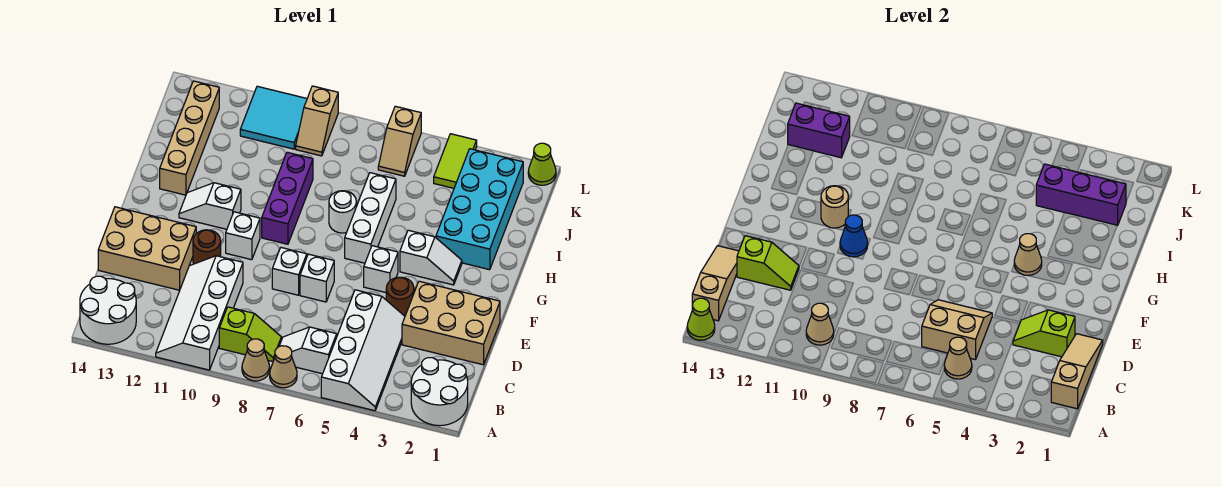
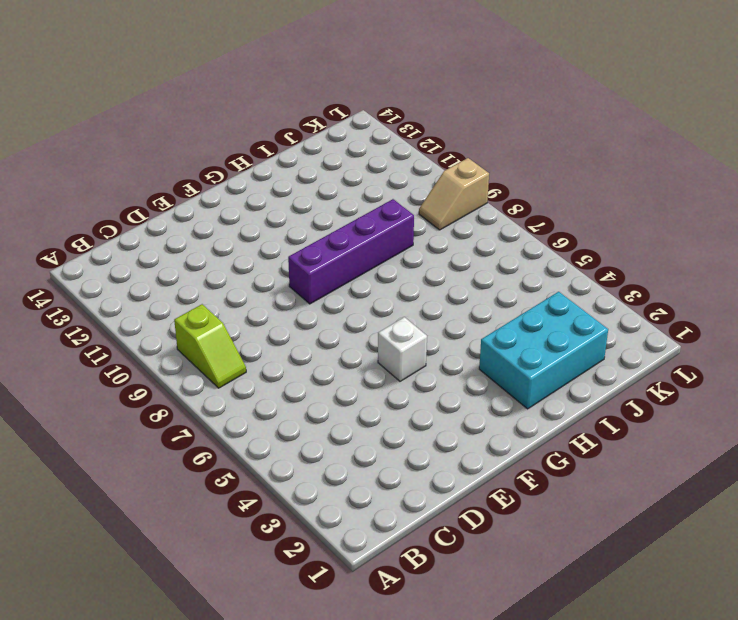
purple 1x4 brick [288,199,414,304] -> purple 1x3 brick [262,152,313,244]
cyan 2x3 brick [479,292,608,409] -> cyan 2x4 brick [436,149,523,270]
none -> white 2x2 round brick [411,358,468,426]
none -> white 2x4 slope [321,290,405,411]
none -> tan 1x1 cone [270,346,297,388]
none -> tan 1x1 cone [242,339,270,381]

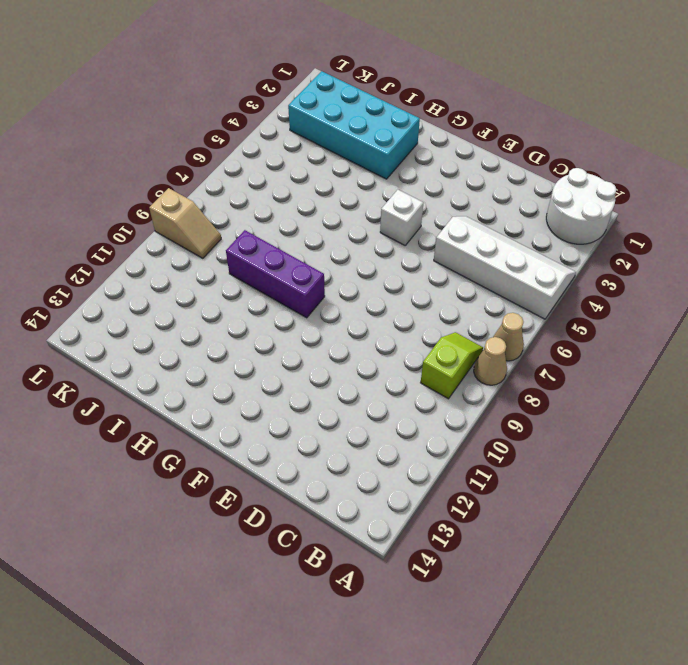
none -> white 2x4 slope [156,256,243,370]
none -> white 2x2 round brick [80,276,136,344]
none -> white 1x2 slope [279,327,337,374]
none -> tan 2x3 brick [402,281,500,365]

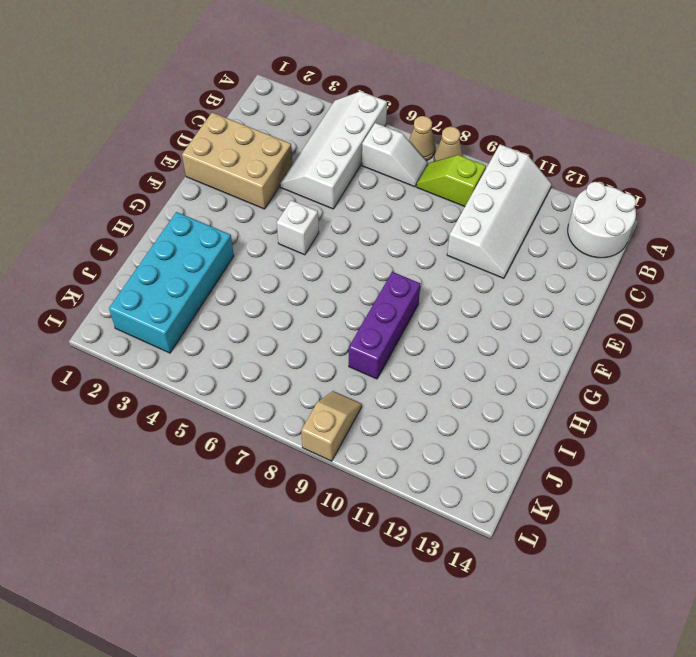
none -> white 2x2 round brick [411,358,468,426]
none -> tan 2x3 brick [98,207,196,290]
none -> brown 1x1 round brick [386,277,414,316]
none -> white 1x1 brick [300,254,334,302]

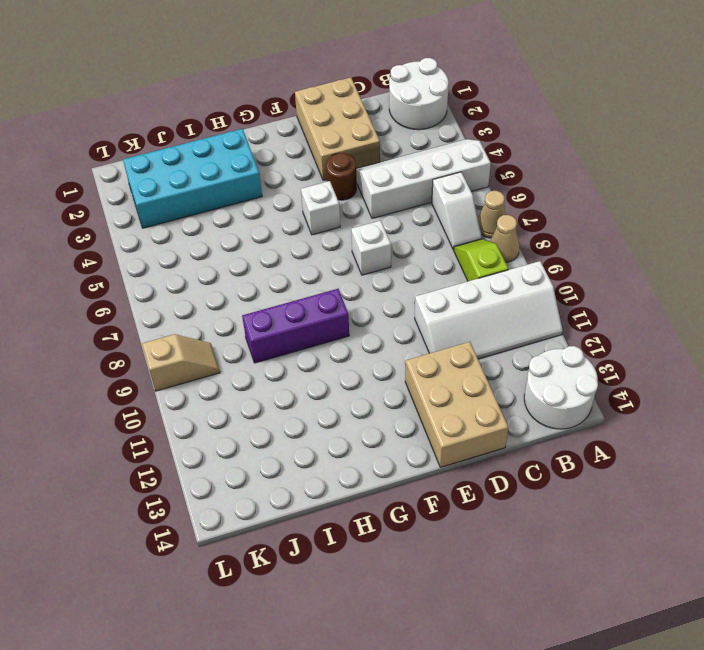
none -> white 1x1 brick [272,248,307,295]
none -> brown 1x1 round brick [193,230,221,264]
none -> white 1x1 brick [226,212,260,260]
none -> white 1x2 slope [400,230,462,285]

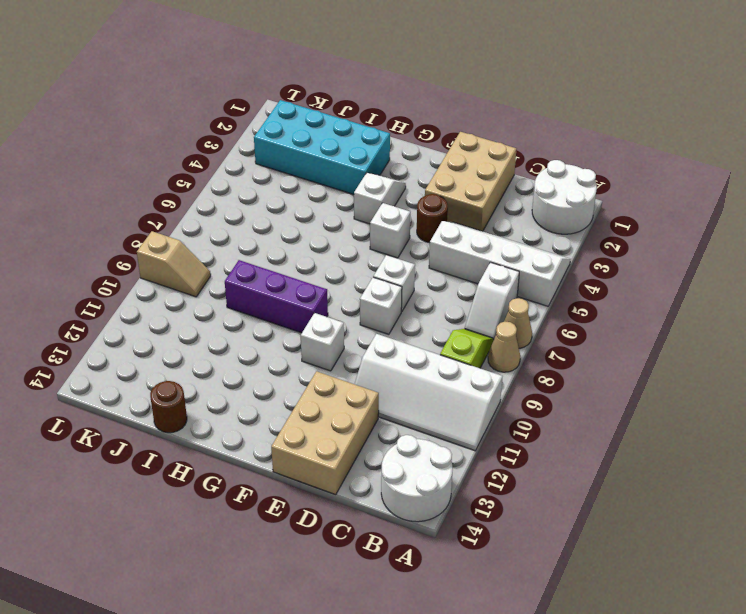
brown 1x1 round brick [150,381,187,433] -> brown 1x1 round brick moved to [193,230,221,264]
none -> white 1x3 brick [345,173,396,263]
none -> white 1x2 slope [179,183,241,229]
none -> white 1x1 round brick [329,191,356,233]
none -> tan 1x4 brick [160,81,219,195]

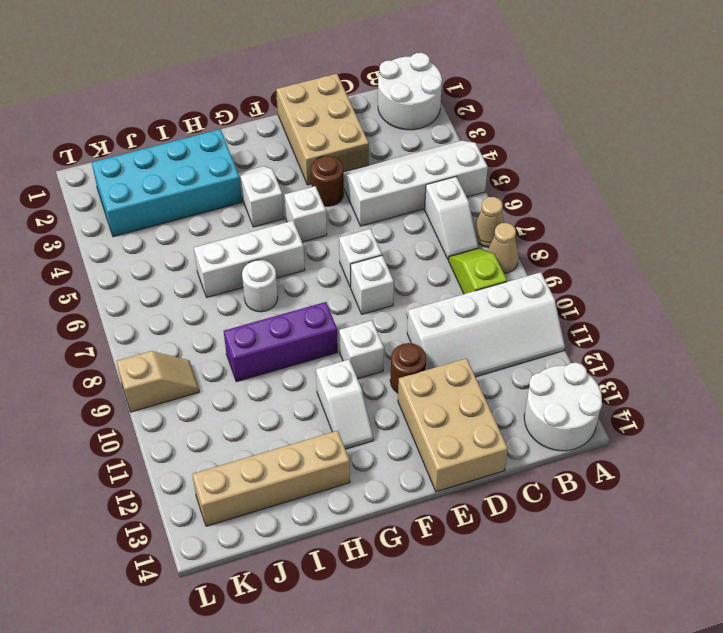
none -> lime 1x2 tile [434,134,477,188]
none -> tan 1x2 slope [378,106,421,176]
none -> cyan 2x2 tile [240,86,307,149]
none -> lime 1x1 cone [528,143,556,185]

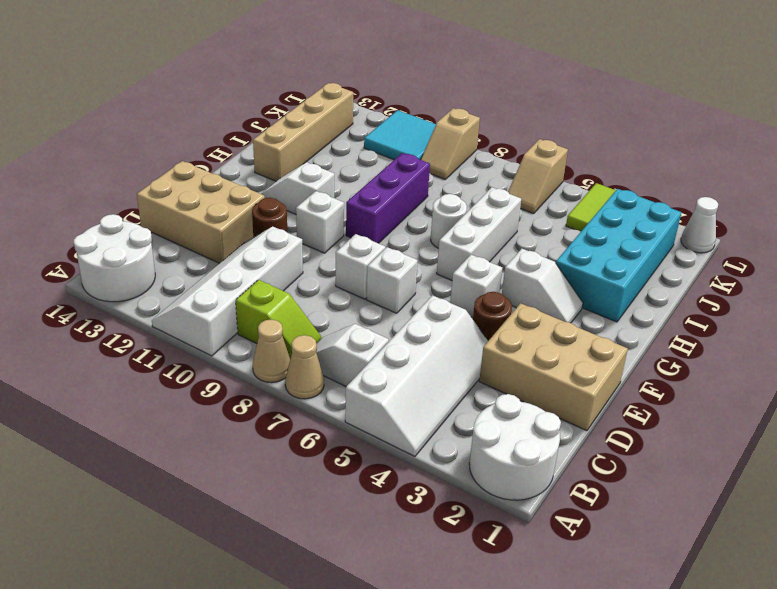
white 1x1 cone [681,197,718,253] -> lime 1x1 cone [528,143,556,185]
none -> lime 1x1 cone [687,298,715,340]
none -> tan 1x3 slope [1051,334,1103,409]
none -> tan 1x1 cone [944,337,972,379]
none -> tan 1x1 cone [806,303,834,345]

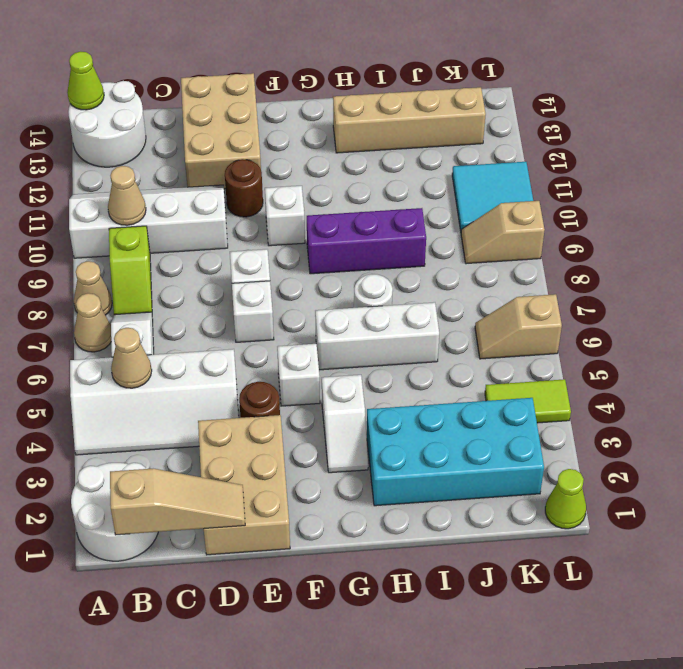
none -> white 1x2 slope [179,183,241,229]
none -> tan 1x3 slope [692,246,739,321]
none -> tan 2x2 slope [922,300,992,360]
none -> lime 1x2 slope [1013,310,1075,357]

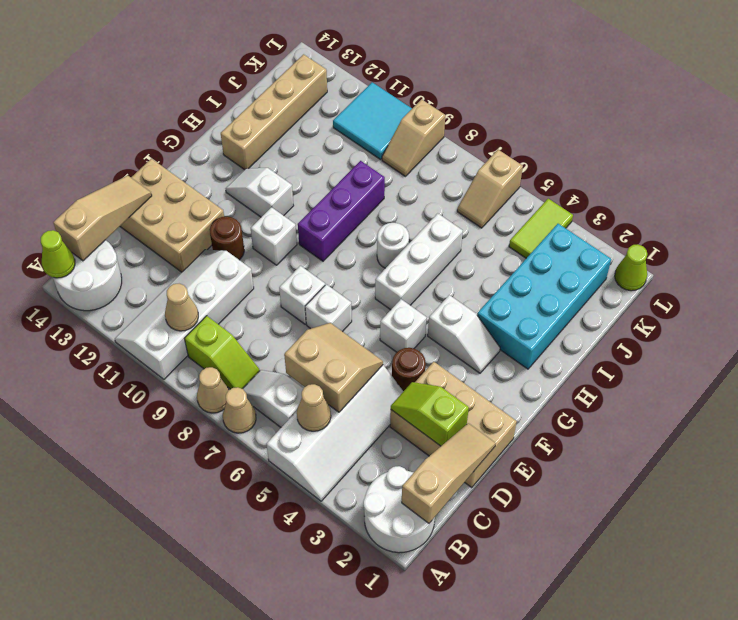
none -> lime 1x2 slope [737,236,799,290]
none -> blue 1x1 cone [840,215,868,257]
none -> tan 1x1 cone [1014,234,1042,275]
none -> tan 1x1 round brick [821,186,848,228]

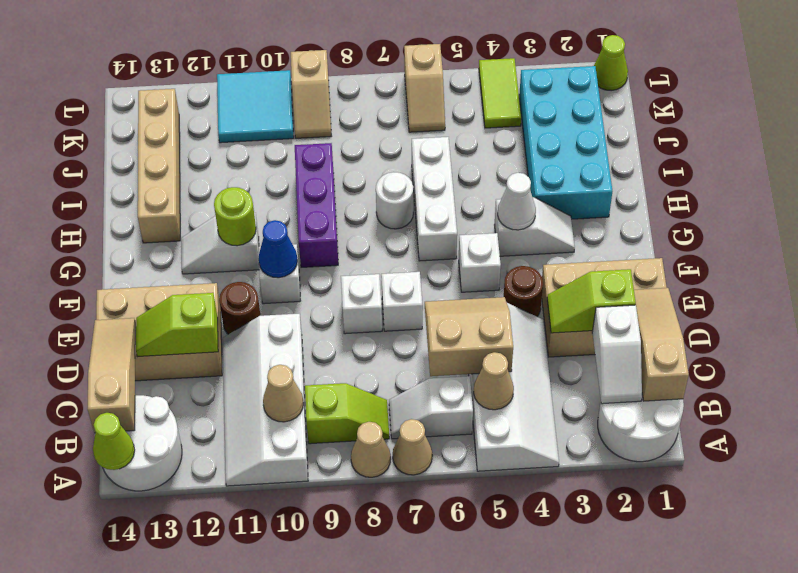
white 1x2 slope [592,305,642,404] -> none
lime 1x2 slope [136,293,218,357] -> lime 1x2 slope turned to [737,236,799,290]
white 1x1 cone [498,173,536,230] -> tan 1x1 cone [1014,234,1042,275]
lime 1x1 round brick [214,187,256,246] -> tan 1x1 round brick [821,186,848,228]
none -> purple 1x3 brick [1036,164,1126,226]
none -> purple 1x2 brick [788,103,850,158]

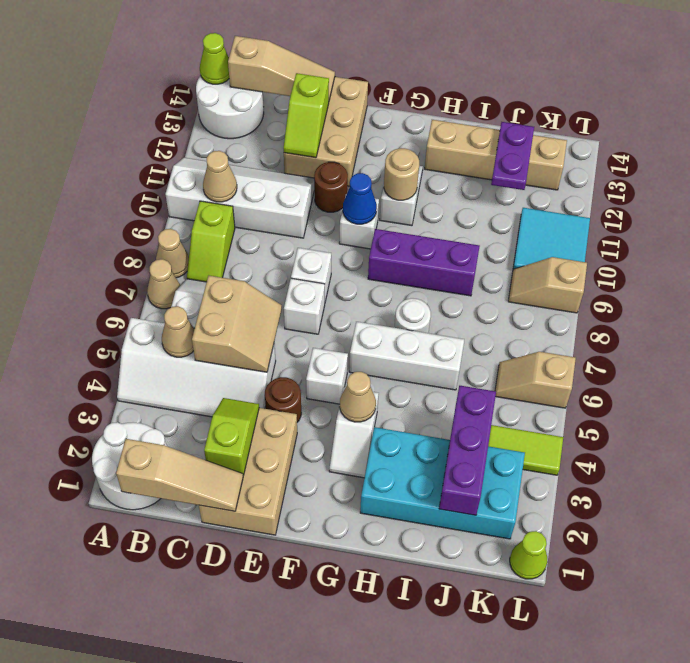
purple 1x2 plate [491,122,534,190] -> purple 1x2 brick [788,103,850,158]

